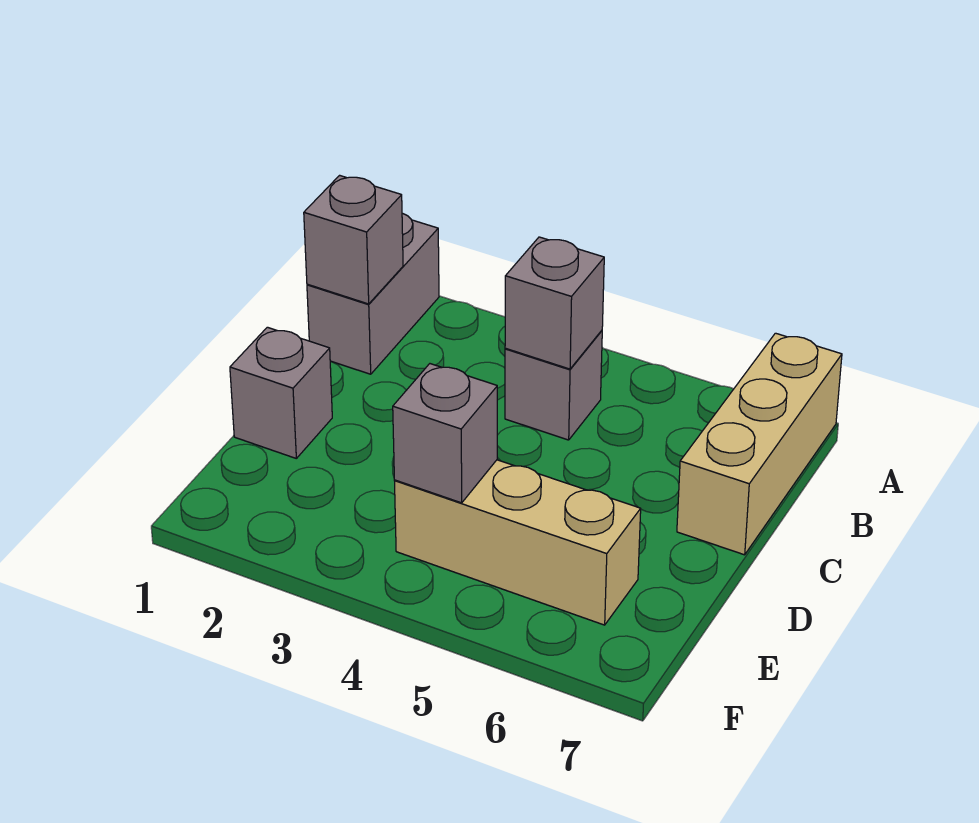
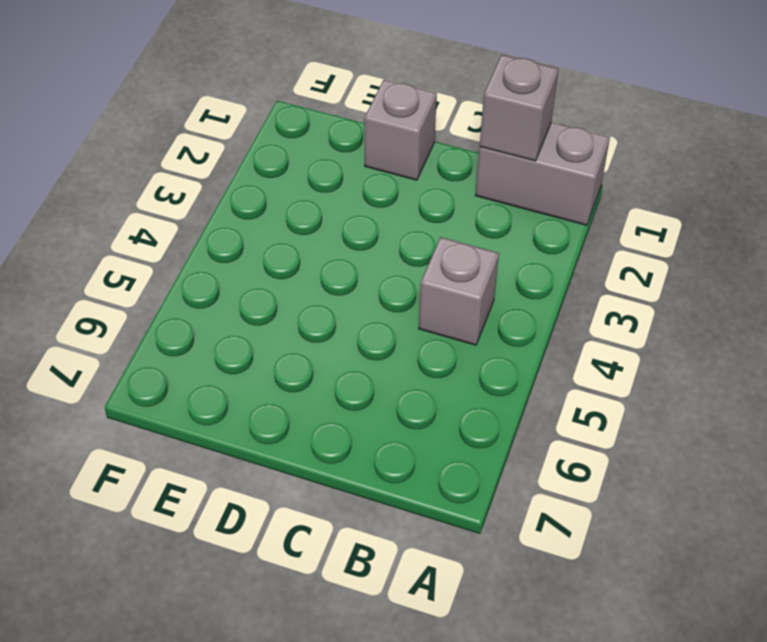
none -> tan 1x3 brick [677,333,842,555]
none -> tan 1x3 brick [395,460,641,625]

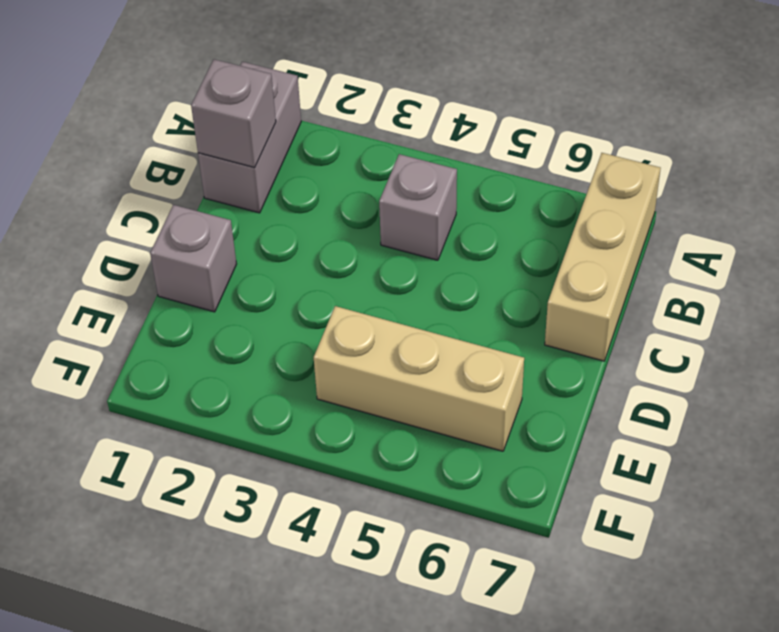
none -> grey 1x1 brick [505,237,604,369]
none -> grey 1x1 brick [393,364,497,503]

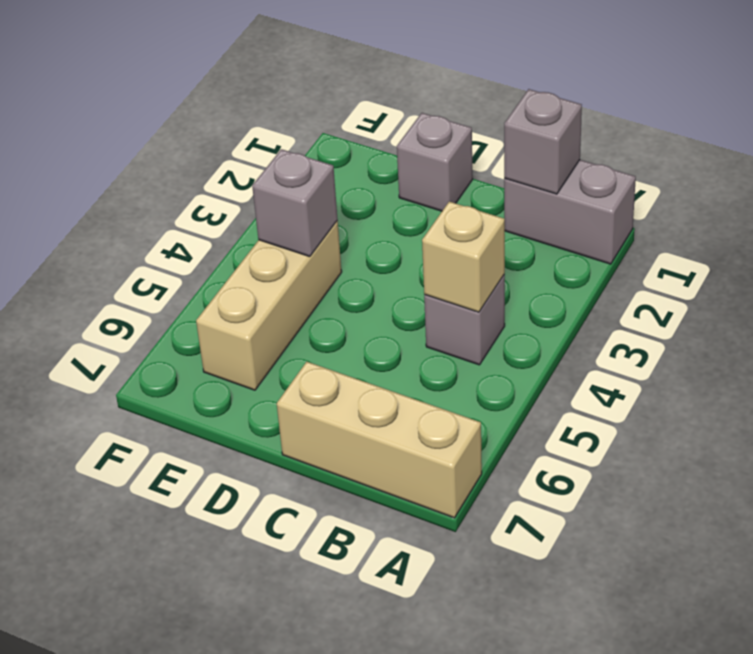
tan 1x1 brick [422,202,505,312] -> grey 1x1 brick [505,237,604,369]

